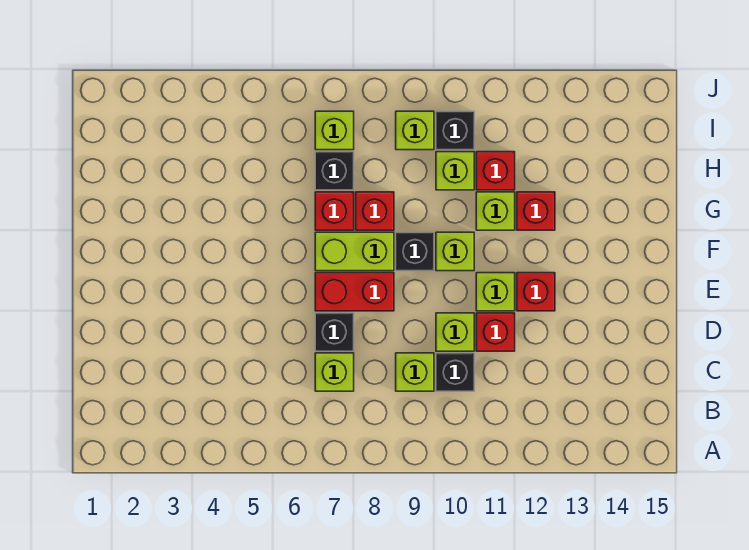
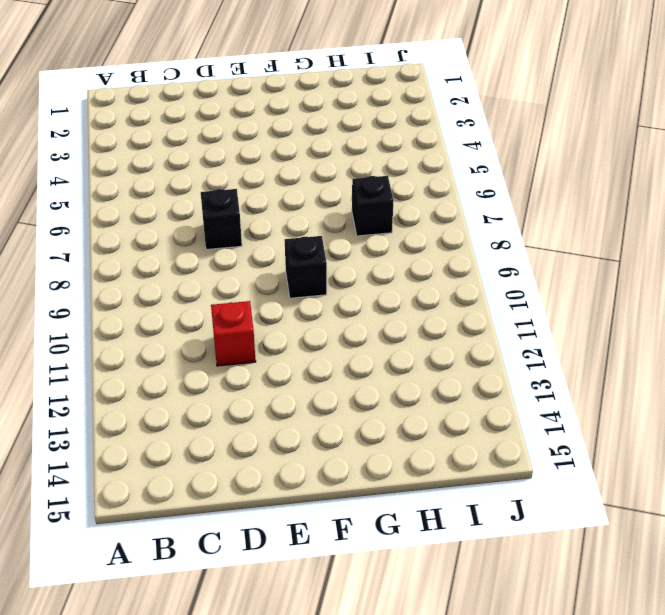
none -> lime 1x1 brick [315,353,354,391]
none -> lime 1x1 brick [396,353,434,391]
none -> black 1x1 brick [436,353,474,391]

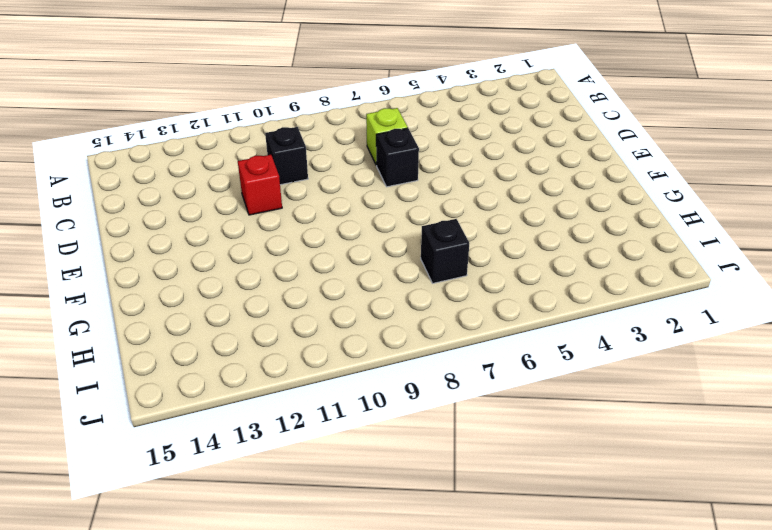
none -> lime 1x1 brick [396,353,434,391]
none -> lime 1x1 brick [436,313,474,351]
none -> red 1x2 brick [315,273,394,311]

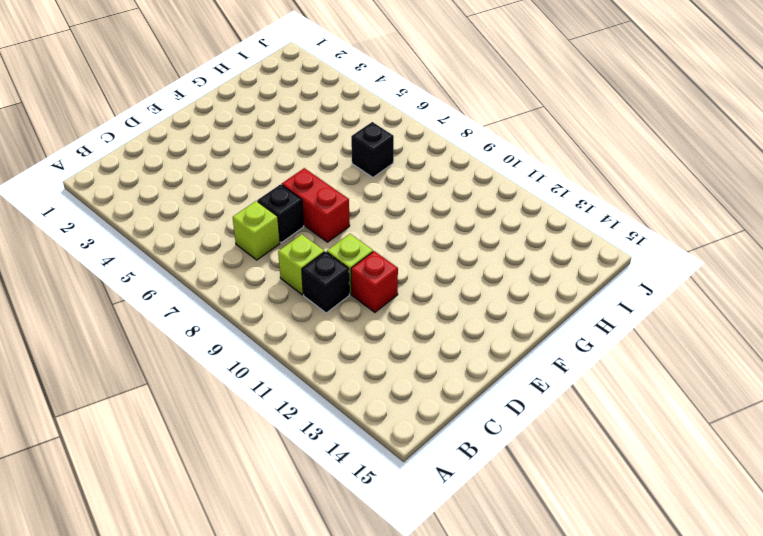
none -> lime 1x1 brick [476,273,515,311]
none -> red 1x1 brick [517,273,555,311]
none -> lime 1x2 brick [315,232,394,271]

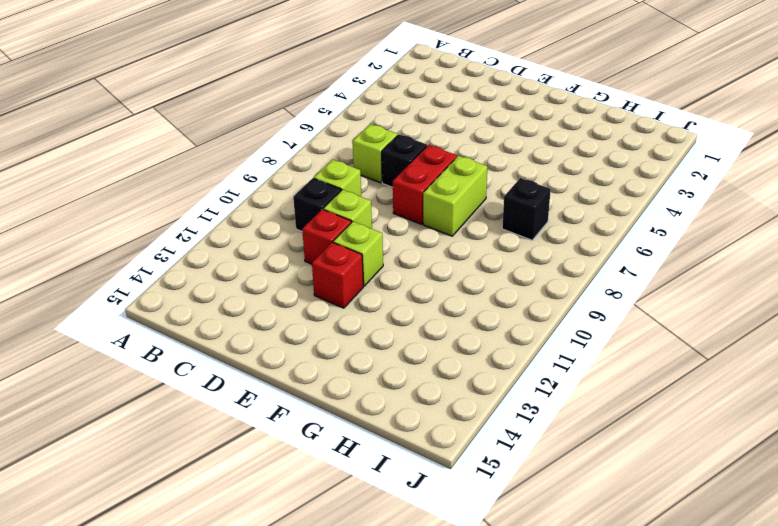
none -> black 1x1 brick [396,232,434,271]
none -> lime 1x1 brick [436,232,474,271]
none -> red 1x1 brick [315,192,354,230]

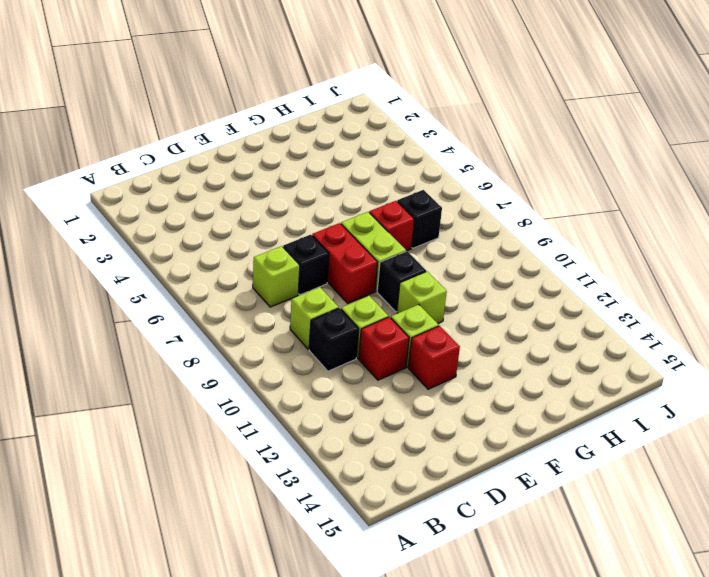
none -> red 1x1 brick [356,192,394,230]
none -> lime 1x1 brick [476,192,515,230]
none -> red 1x1 brick [517,192,555,230]

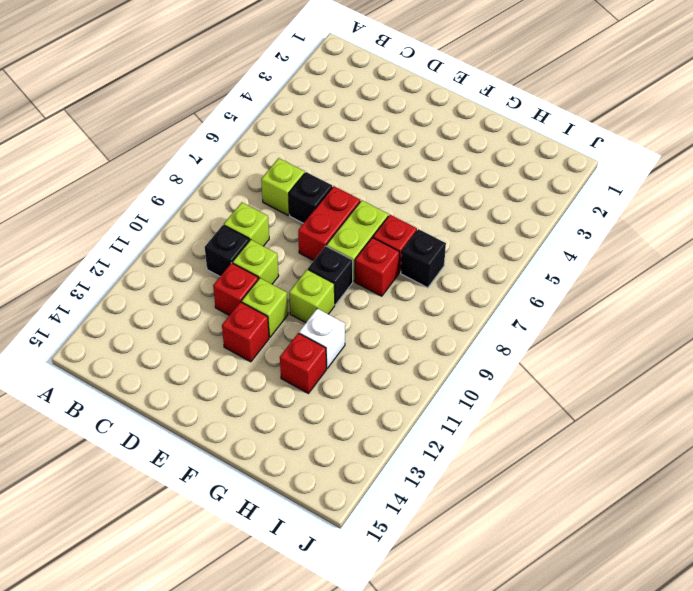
white 1x1 brick [299,309,345,368] -> lime 1x1 brick [476,192,515,230]
none -> lime 1x1 brick [436,152,474,190]
none -> red 1x1 brick [476,152,515,190]
none -> lime 1x1 brick [315,111,354,150]

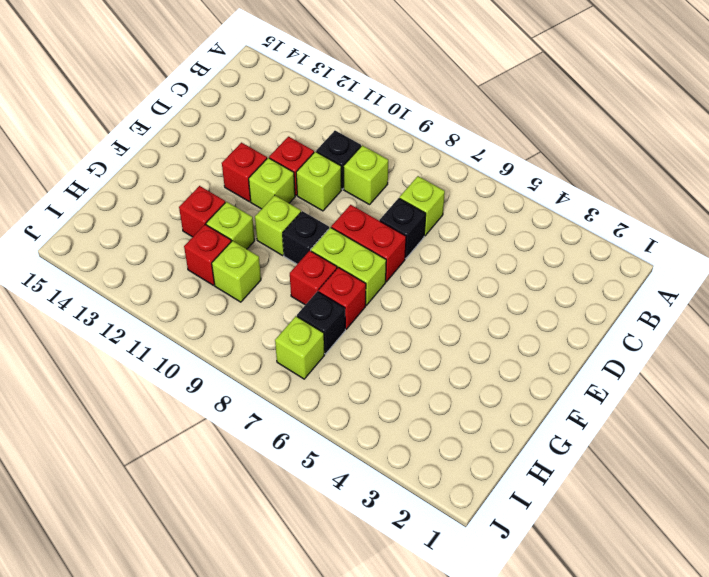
none -> lime 1x1 brick [396,111,434,150]
none -> black 1x1 brick [436,111,474,150]

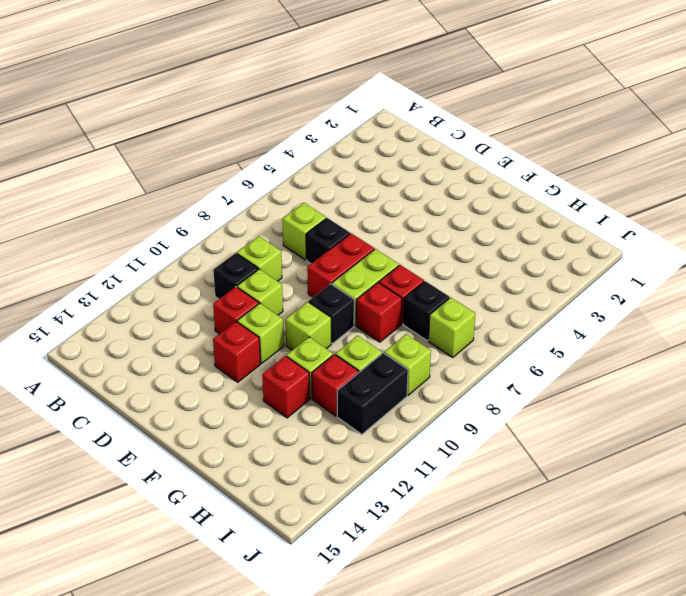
black 1x2 brick [337,353,408,434] -> black 1x1 brick [436,111,474,150]

